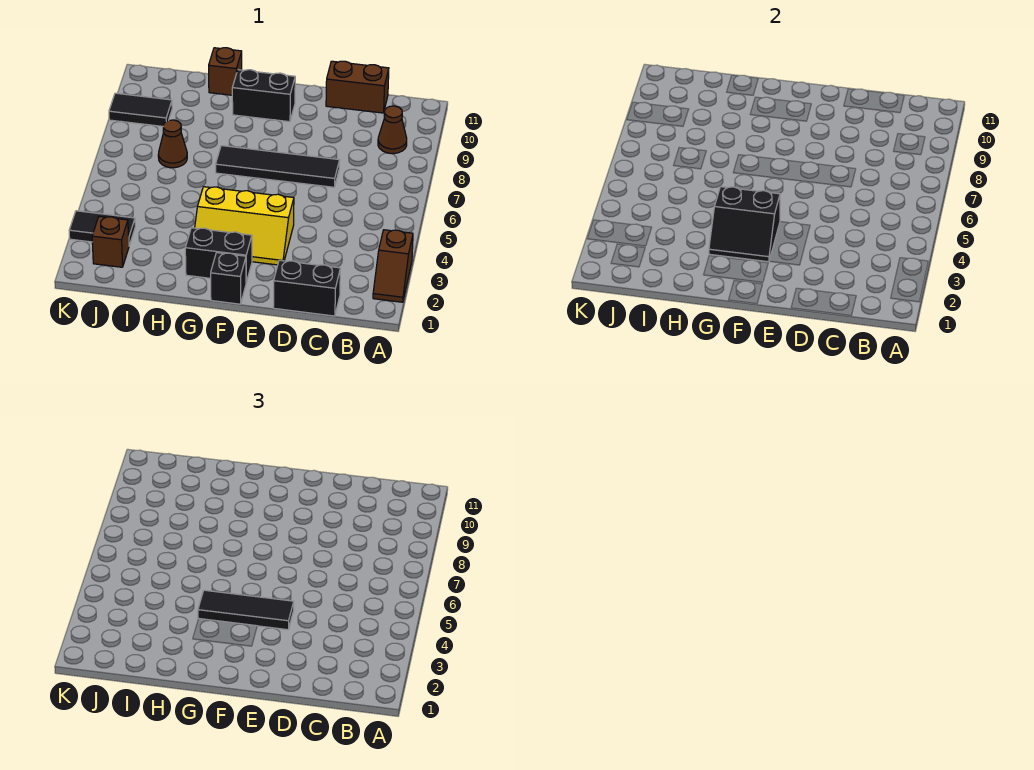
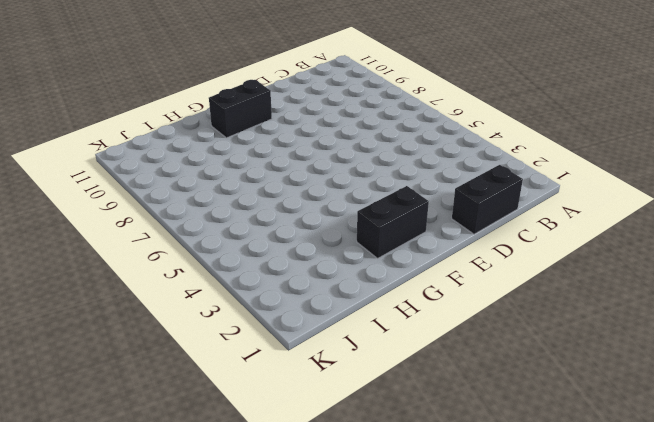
none -> brown 1x2 slope [373,230,413,302]
none -> brown 1x1 cone [378,106,407,154]
none -> brown 1x2 brick [326,61,389,113]

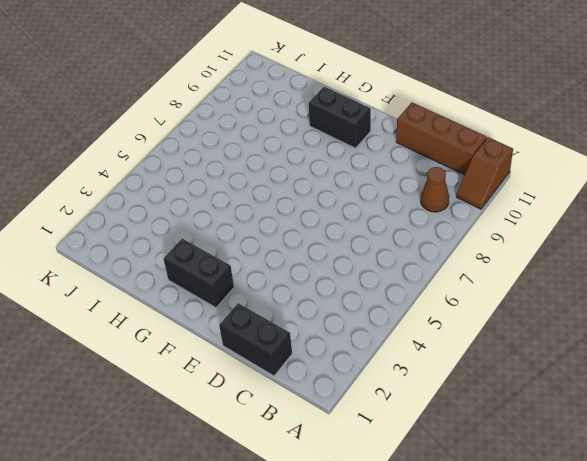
brown 1x2 slope [456,137,513,209] -> brown 1x2 slope moved to [373,230,413,302]
brown 1x3 brick [396,103,487,175] -> brown 1x2 brick [326,61,389,113]
none -> black 1x4 tile [216,146,340,187]
none -> yellow 2x3 slope [195,187,294,265]
none -> black 1x1 brick [211,253,246,304]

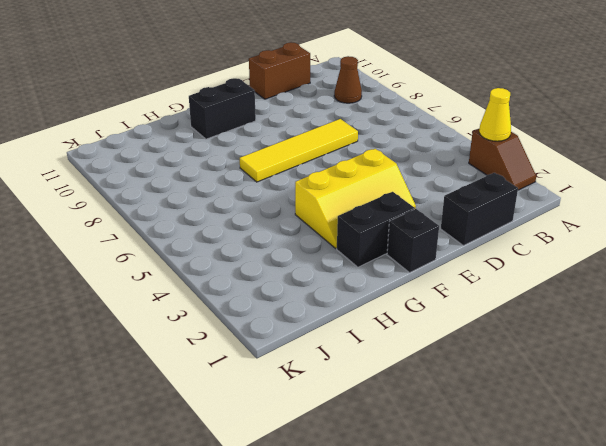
yellow 1x1 cone [479,88,511,141] -> none
yellow 1x4 tile [240,119,358,182] -> black 1x4 tile [216,146,340,187]
none -> brown 1x1 brick [209,48,242,95]
none -> brown 1x1 cone [158,120,187,168]
none -> brown 1x1 brick [92,216,129,267]

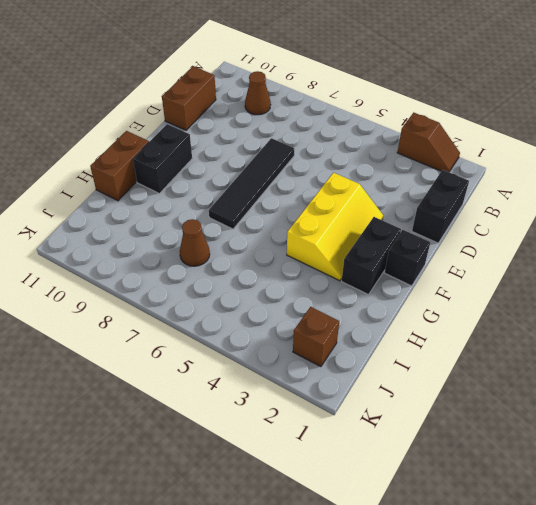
brown 1x2 brick [90,131,149,201] -> brown 1x1 brick [209,48,242,95]
none -> black 1x2 tile [69,211,135,246]
none -> black 1x2 tile [109,93,172,126]
none -> black 2x2 slope [709,187,780,262]

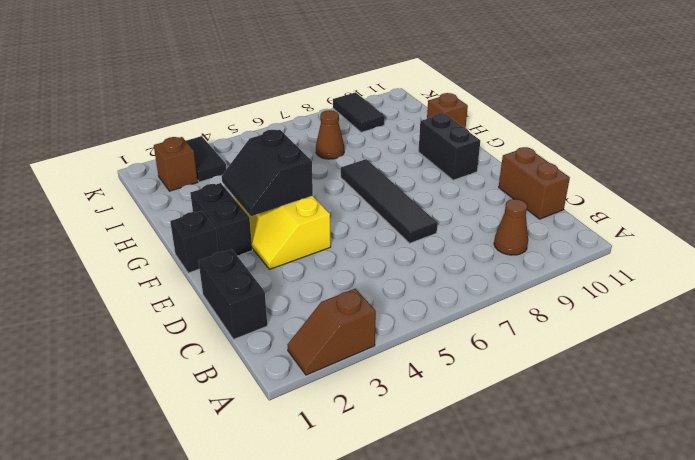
none -> black 1x3 tile [198,590,294,630]

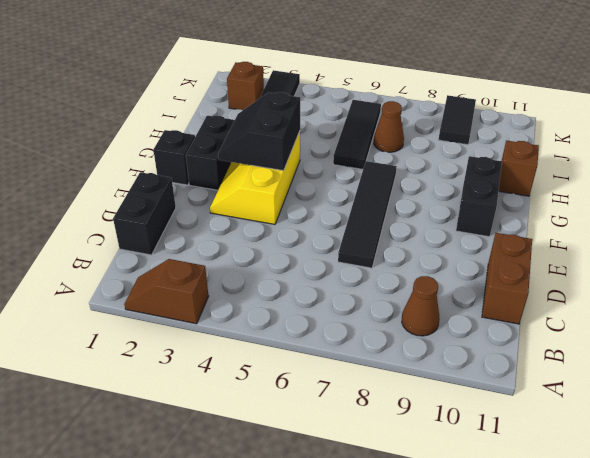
black 1x3 tile [333,100,381,169] -> black 1x3 tile moved to [198,590,294,630]

